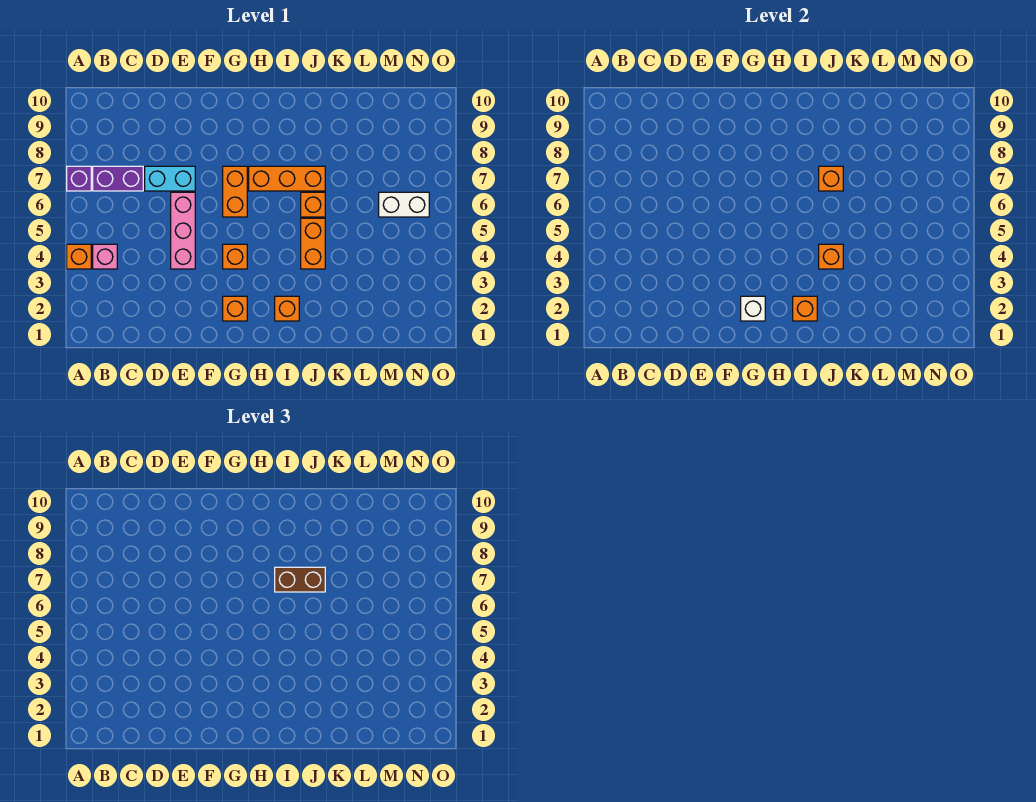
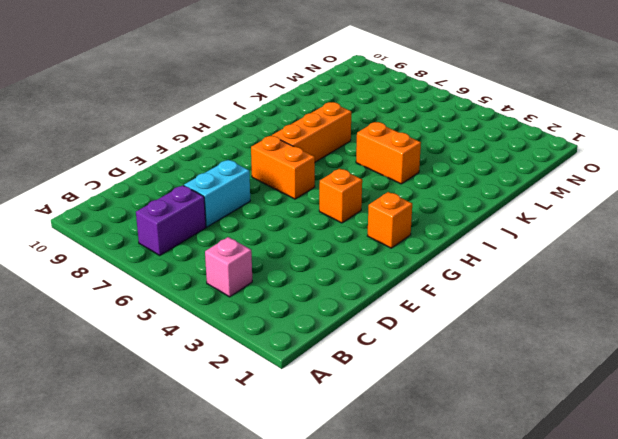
none -> orange 1x1 brick [67,244,91,269]
none -> purple 1x1 brick [67,166,91,191]
none -> pink 1x3 brick [171,192,195,269]

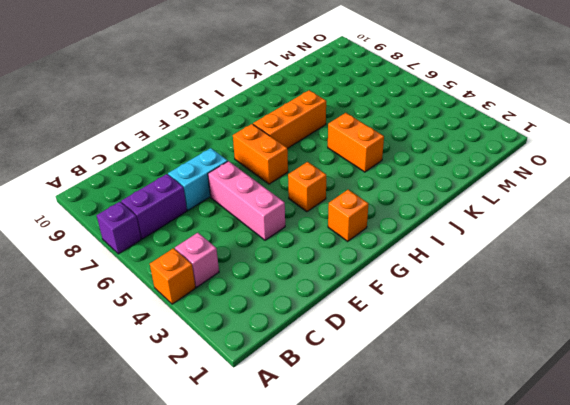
none -> orange 1x1 brick [275,296,299,321]
none -> orange 1x1 brick [301,192,325,217]
none -> white 1x2 brick [379,192,429,217]

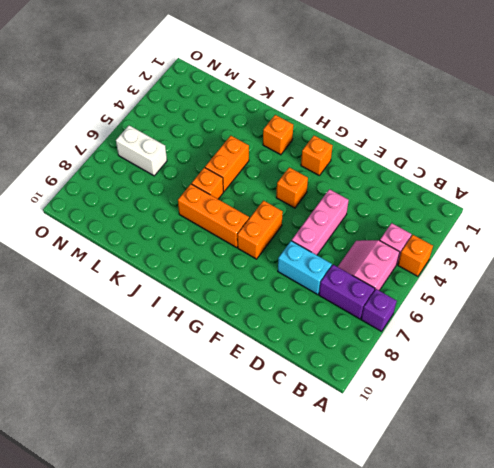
pink 2x2 slope [338,240,400,291] -> none
none -> white 1x1 brick [741,296,765,321]
none -> orange 1x1 brick [793,296,817,321]
none -> orange 1x1 brick [819,244,843,269]

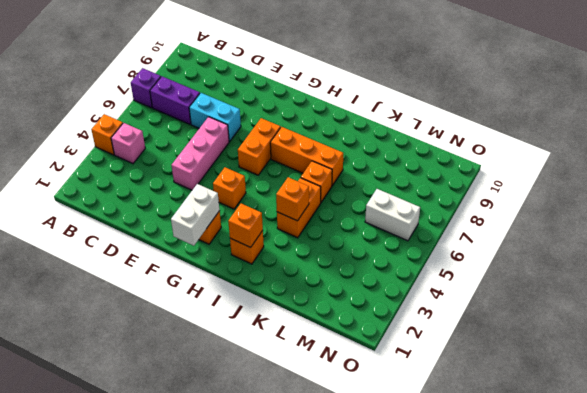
white 1x2 brick [171,184,220,246] -> white 1x1 brick [741,296,765,321]
none -> orange 1x1 brick [819,166,843,191]
none -> brown 1x2 brick [275,567,325,592]

